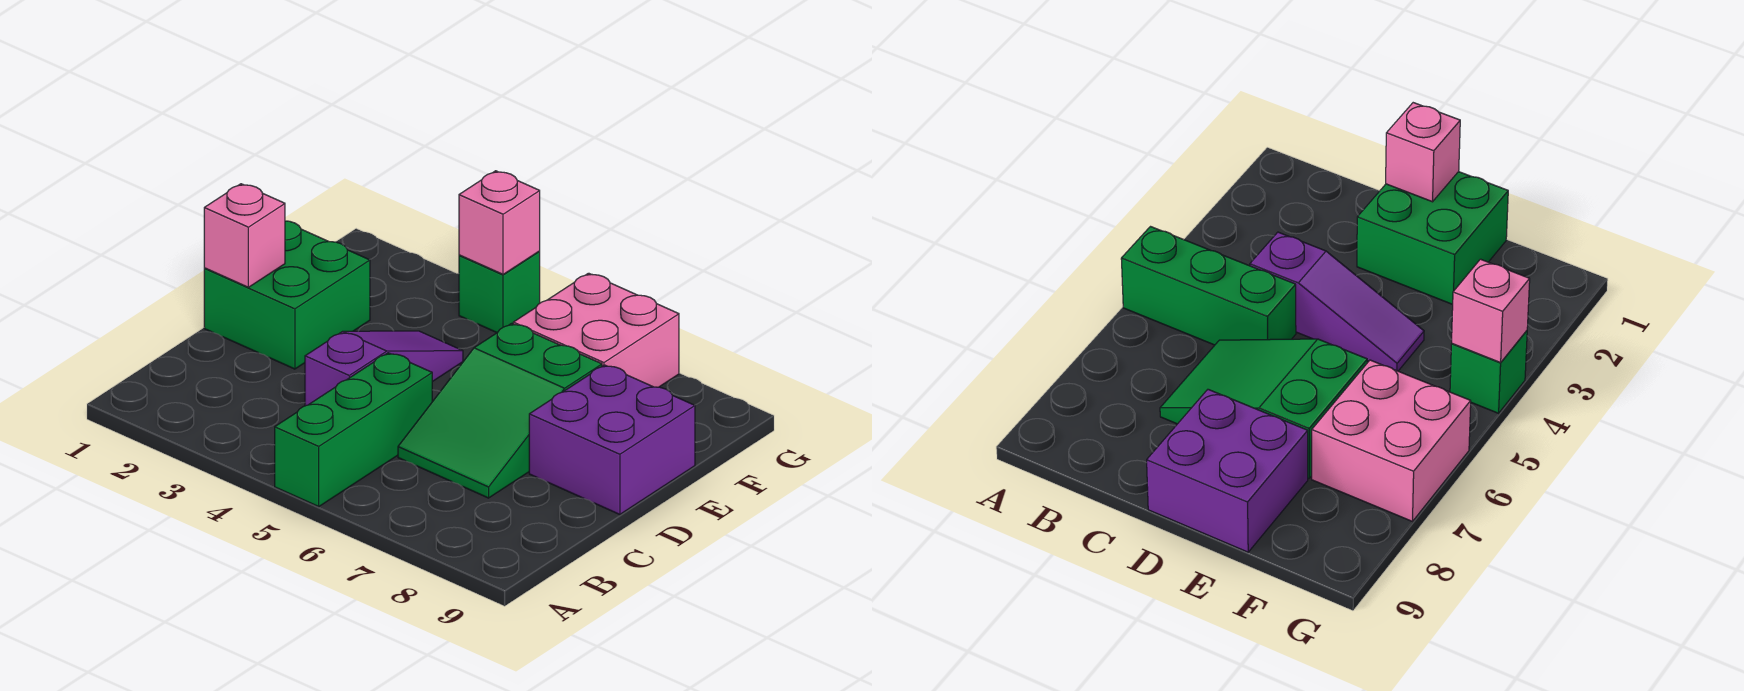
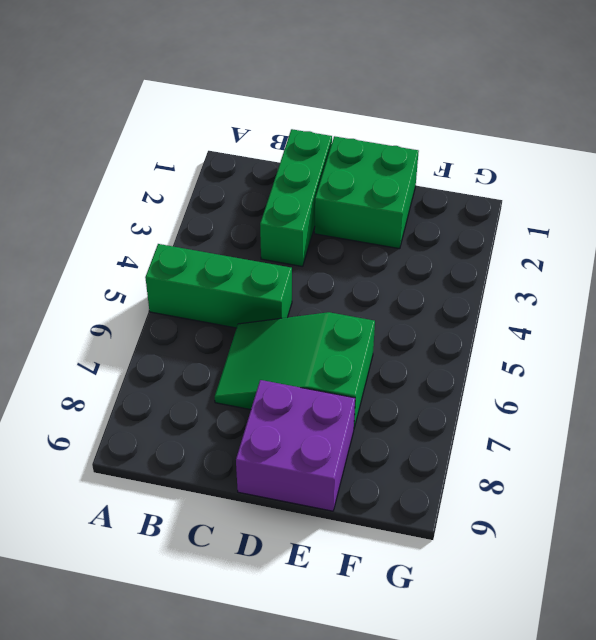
green 1x3 brick [260,129,332,267] -> none
none -> purple 1x3 slope [305,331,463,406]
none -> pink 2x2 brick [513,273,679,387]

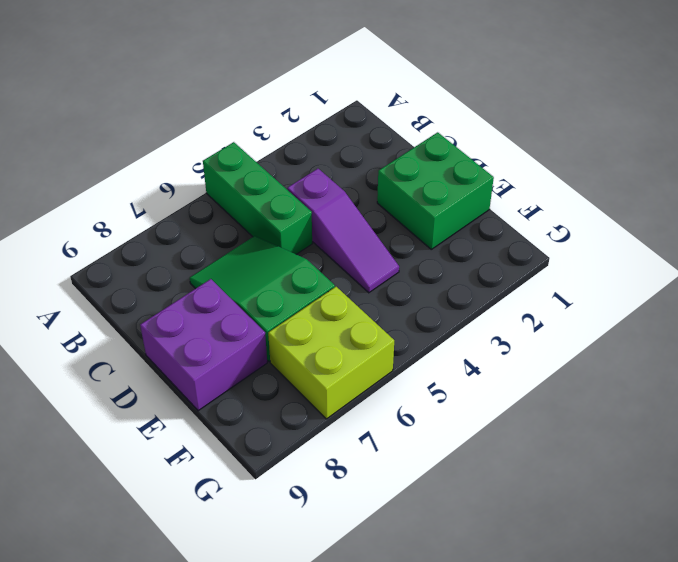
lime 2x2 brick [268,287,394,419] -> pink 2x2 brick [513,273,679,387]
none -> green 1x1 brick [459,252,540,333]
none -> pink 1x1 brick [204,184,285,287]

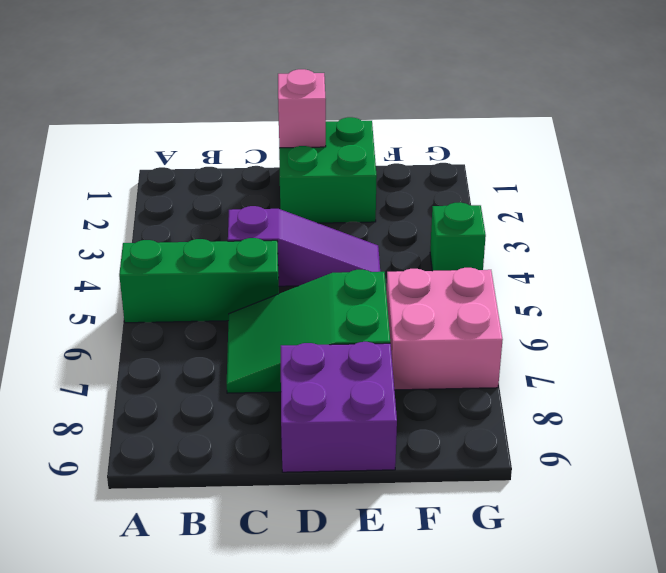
none -> pink 1x1 brick [459,171,540,274]

